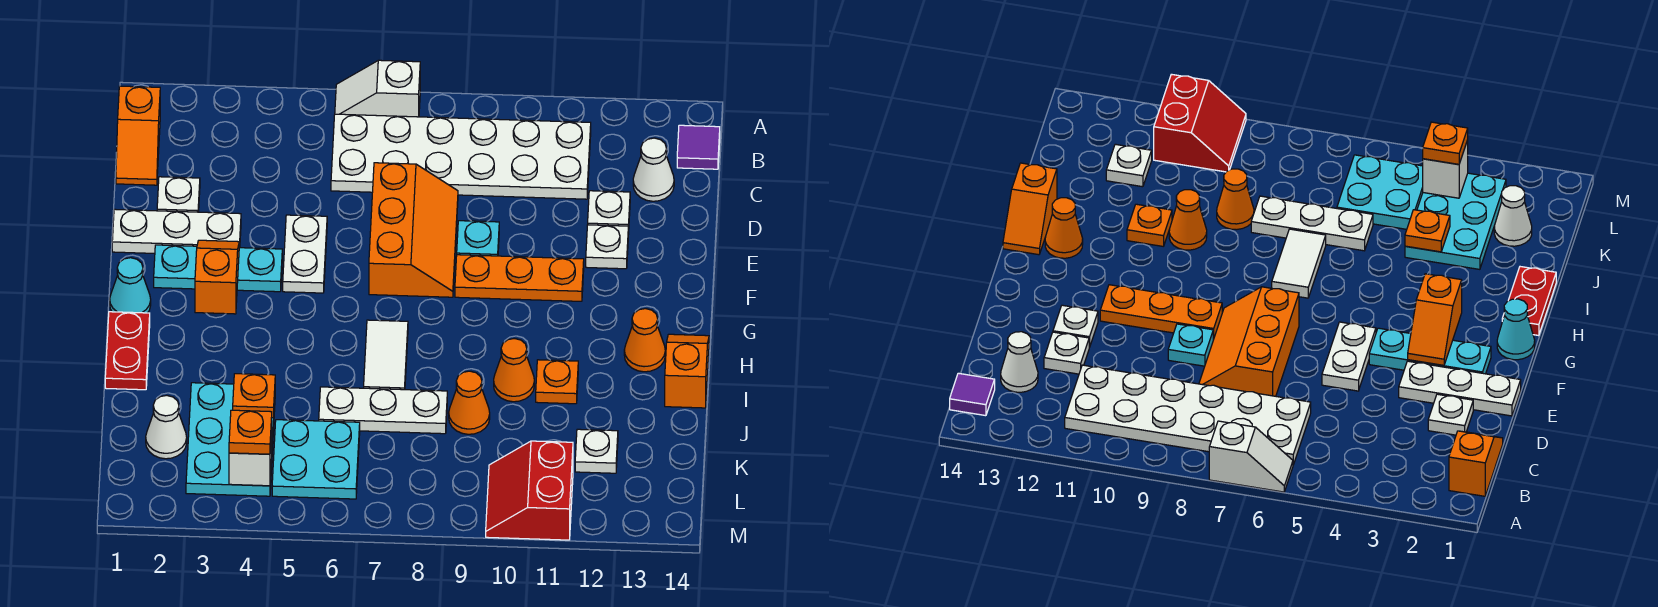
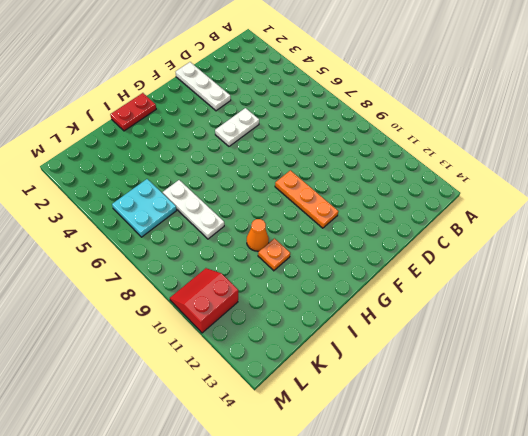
none -> white 1x2 slope [335,60,420,117]
none -> orange 1x2 slope [116,86,160,185]
none -> white 2x6 plate [331,114,591,199]
none -> purple 1x1 tile [677,125,720,169]

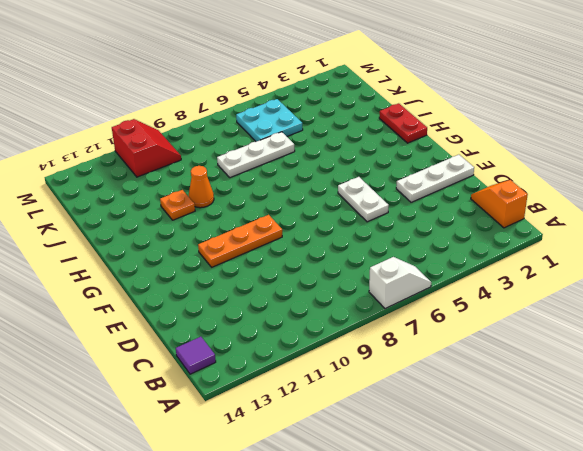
none -> white 2x6 plate [331,114,591,199]
none -> white 1x1 cone [633,138,674,201]
none -> white 1x1 plate [157,177,200,212]
none -> orange 2x3 slope [369,163,458,297]

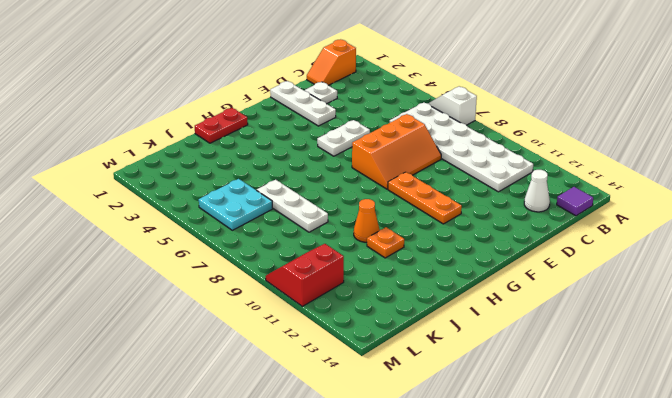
none -> white 1x1 plate [588,191,630,234]
none -> cyan 1x1 plate [457,221,499,256]
none -> white 1x1 plate [586,225,628,269]
none -> cyan 1x3 plate [154,245,282,292]

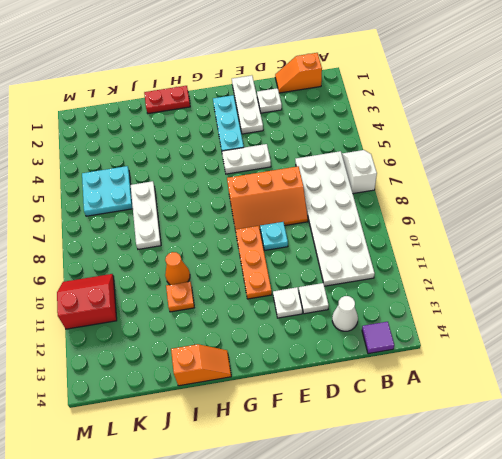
none -> cyan 1x1 cone [110,258,151,313]
none -> white 1x2 tile [364,320,408,390]
none -> orange 1x1 cone [624,309,665,372]
none -> cyan 2x3 plate [186,383,275,496]

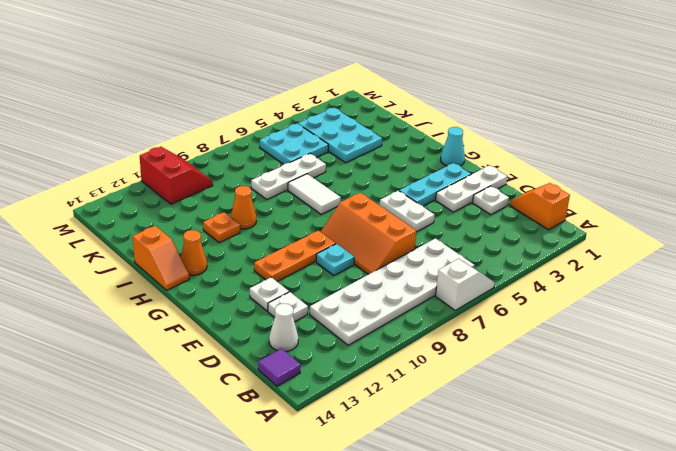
none -> red 1x2 plate [105,312,150,390]
none -> orange 1x1 cone [449,371,490,434]
none -> white 1x1 cone [146,395,187,459]
none -> white 1x1 plate [575,429,618,473]

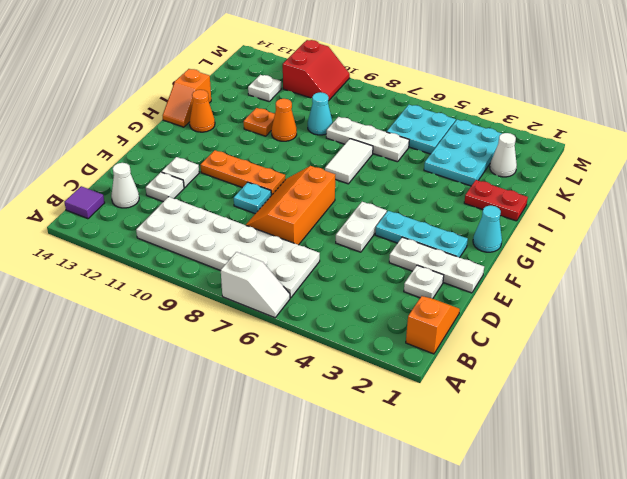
red 1x2 plate [464,180,528,221] -> red 1x2 plate turned to [105,312,150,390]
cyan 1x1 cone [308,92,333,135] -> orange 1x1 cone [449,371,490,434]
none -> orange 1x2 slope [195,240,239,314]
none -> orange 1x1 plate [233,374,275,418]
none -> white 1x1 brick [229,428,272,486]
none -> orange 1x1 plate [229,410,272,454]

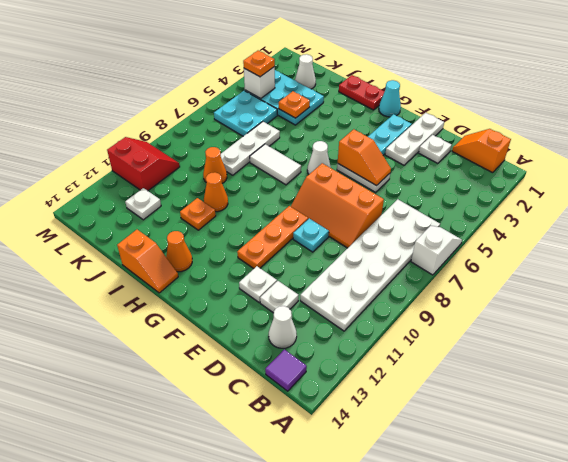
orange 1x2 slope [338,129,391,186] -> orange 1x2 slope moved to [195,240,239,314]
white 1x1 cone [307,141,331,174] -> none

